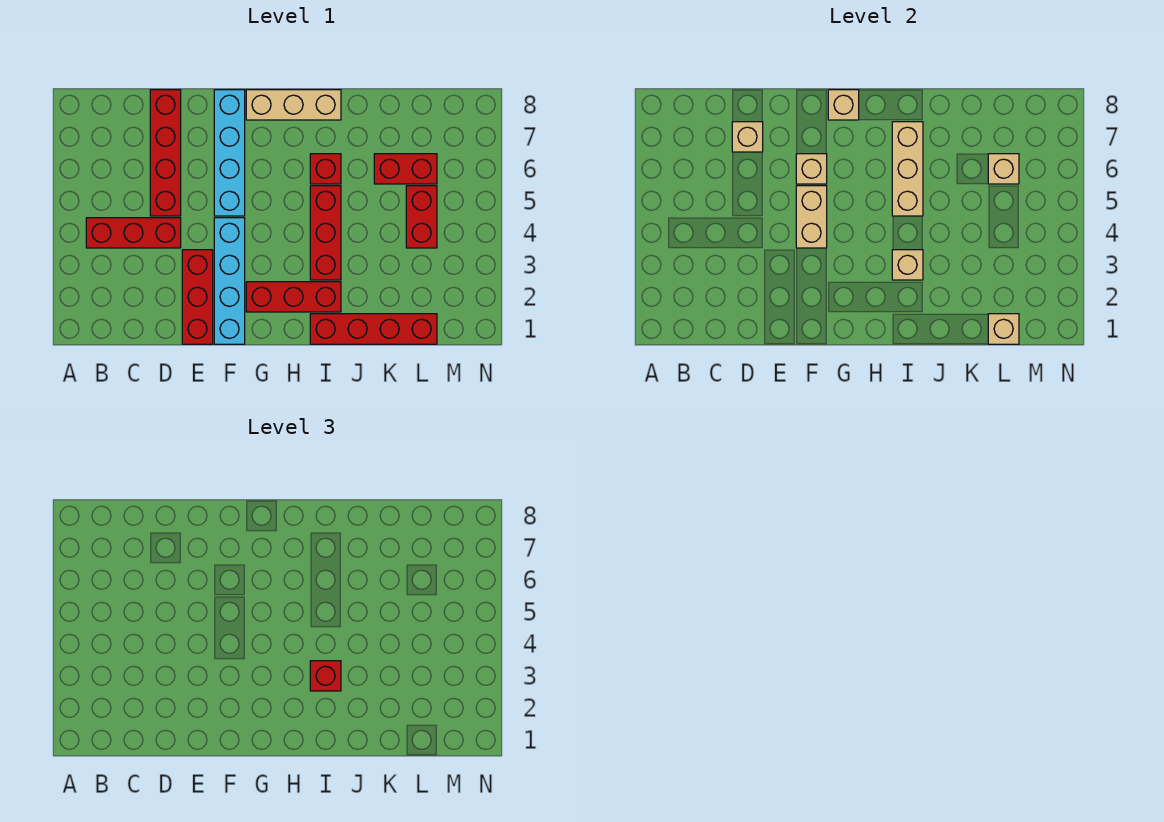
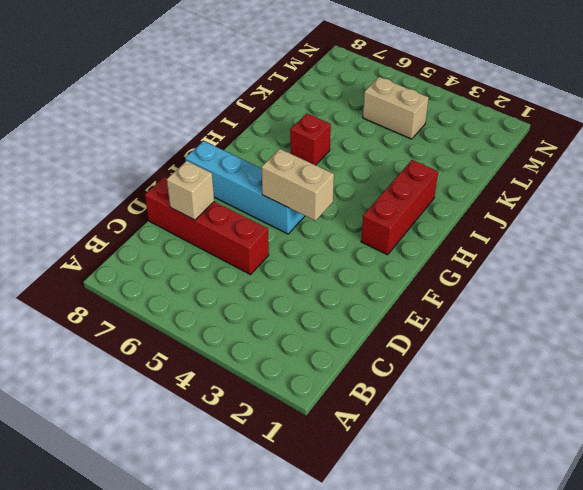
tan 1x2 brick [363,77,429,139] -> red 1x2 brick [406,186,437,248]
none -> red 1x3 brick [86,218,181,248]
none -> red 1x3 brick [182,250,213,344]
none -> cyan 1x4 brick [214,218,245,344]

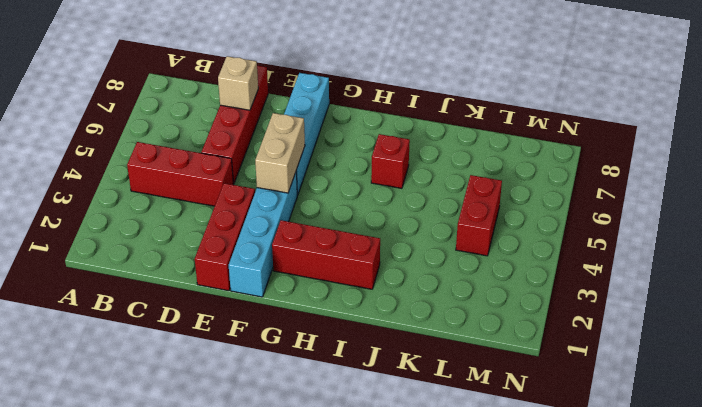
none -> tan 1x3 brick [246,90,341,120]
none -> red 1x4 brick [310,314,437,344]
none -> red 1x3 brick [310,186,341,280]

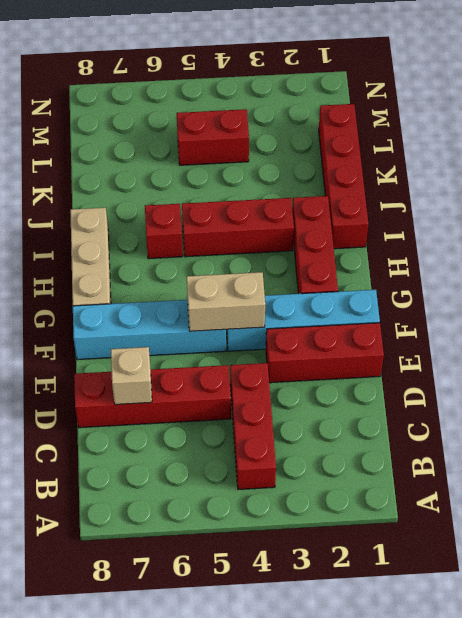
none -> red 1x2 brick [374,154,437,184]
none -> tan 1x1 brick [796,154,827,184]
none -> tan 1x1 brick [828,90,859,120]

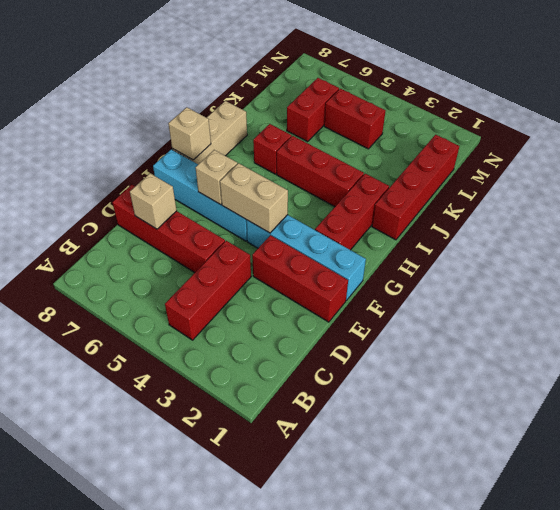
none -> tan 1x1 brick [892,250,923,280]
none -> tan 1x3 brick [892,122,923,216]
none -> tan 1x1 brick [988,314,1019,344]

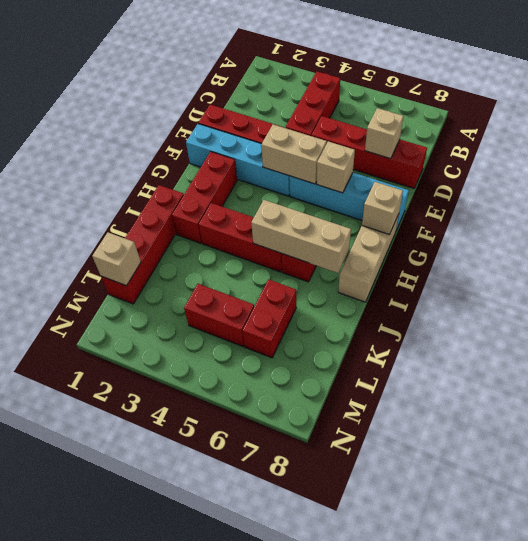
none -> tan 1x1 brick [892,250,923,280]
none -> tan 1x1 brick [988,154,1019,184]
none -> red 1x1 brick [310,661,341,691]

